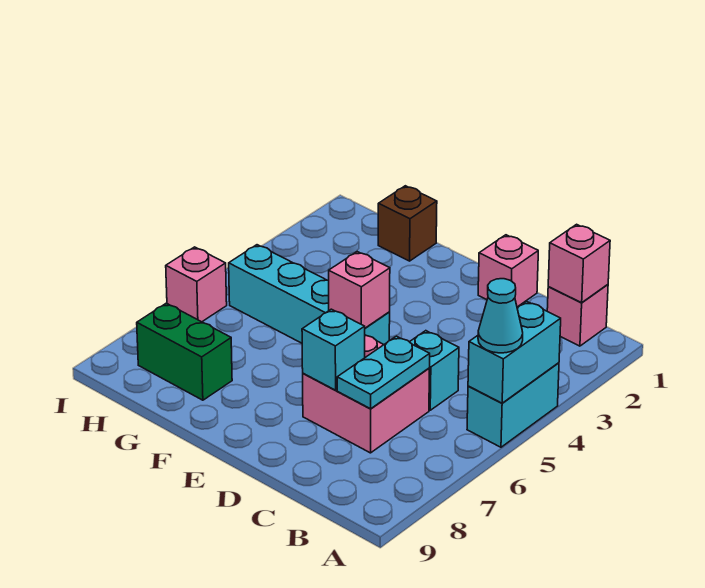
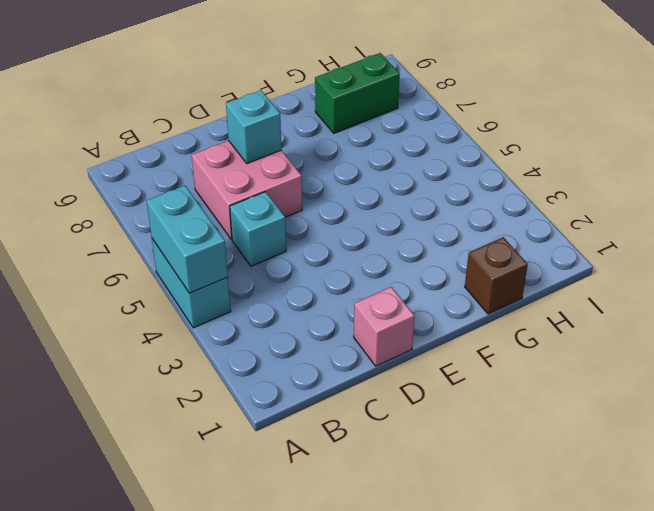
none -> pink 1x1 brick [547,285,608,346]
none -> cyan 1x4 brick [229,245,390,344]
none -> pink 1x1 brick [166,247,227,322]

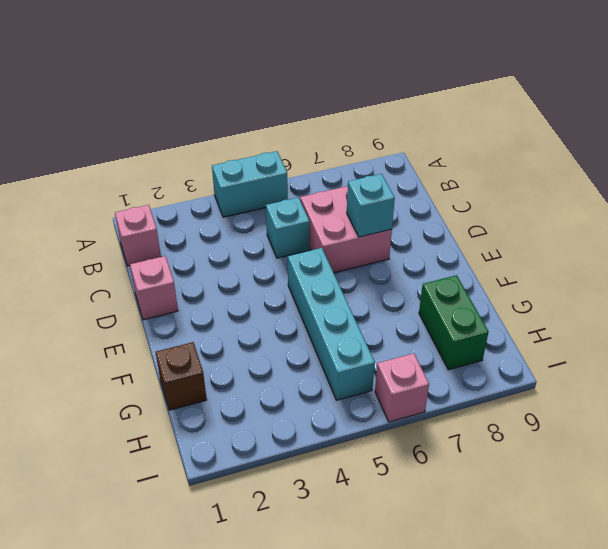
none -> cyan 1x2 brick [468,301,561,403]
none -> pink 1x1 brick [548,224,610,303]
none -> cyan 1x2 plate [337,336,430,409]

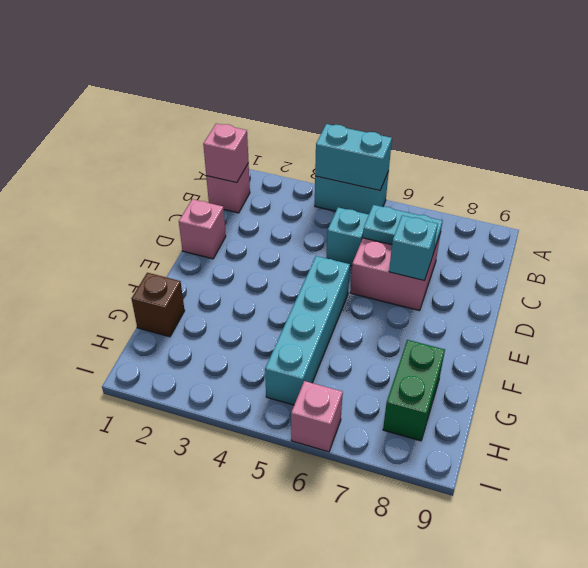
none -> pink 1x1 brick [329,252,390,328]
none -> cyan 1x1 cone [478,279,523,353]

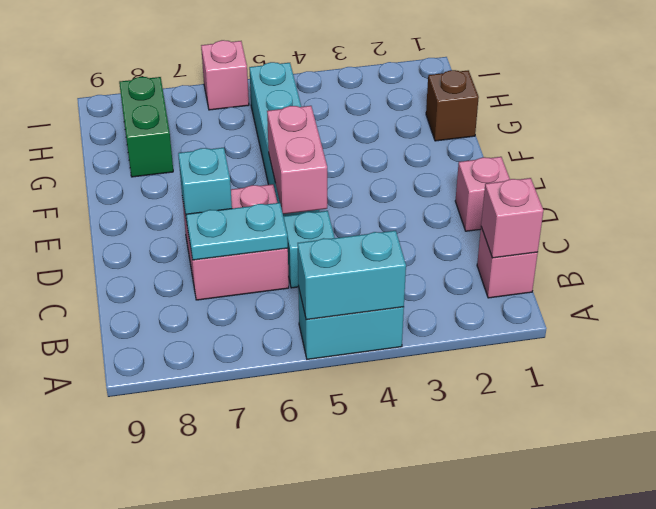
pink 1x2 brick [267,106,327,214] -> pink 1x1 brick [329,252,390,328]
none -> cyan 1x1 cone [478,279,523,353]

